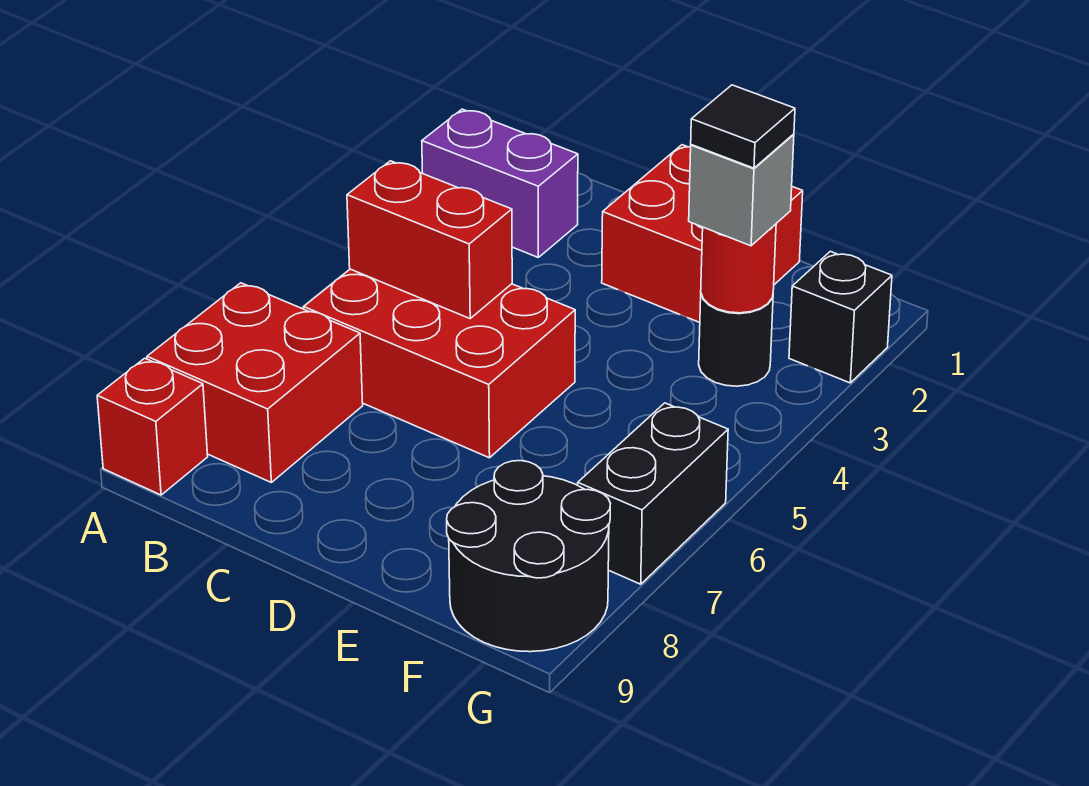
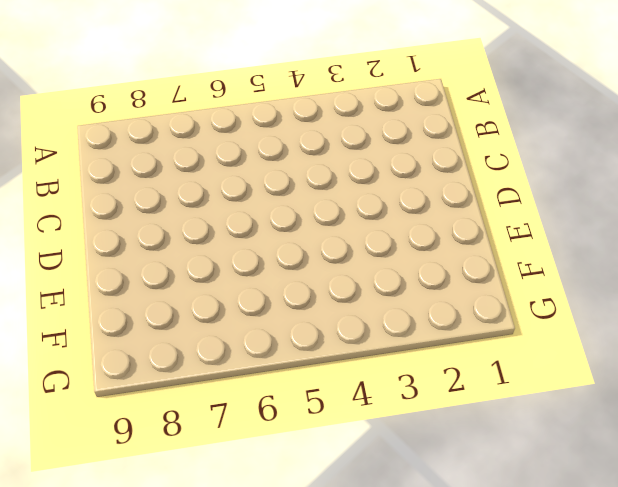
none -> purple 1x2 brick [422,109,578,258]
none -> red 2x2 brick [147,283,363,482]
none -> red 1x1 brick [97,358,208,495]

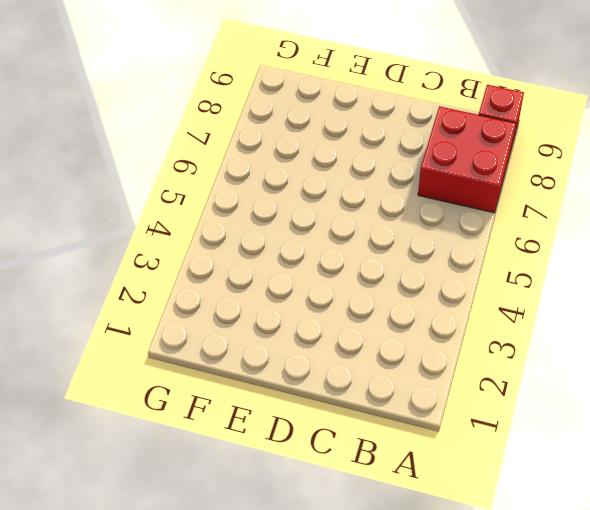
none -> purple 1x2 brick [422,109,578,258]
none -> red 2x3 brick [304,269,575,458]
none -> red 2x2 brick [602,145,803,322]

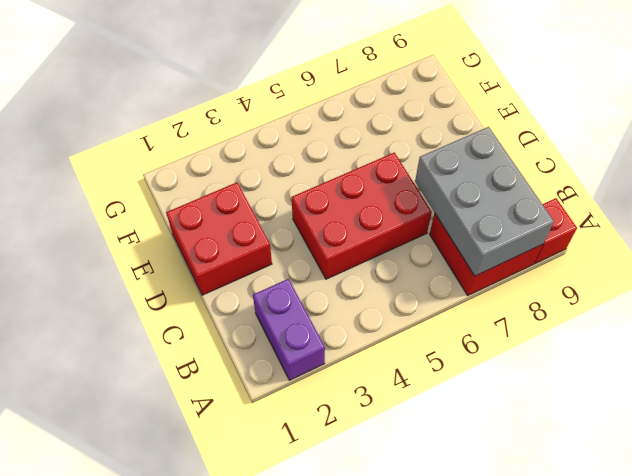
grey 2x3 brick [415,127,554,276] -> none
red 2x3 brick [292,152,432,279] -> red 2x3 brick turned to [304,269,575,458]
none -> black 1x1 round brick [699,294,773,386]
none -> black 2x2 round brick [447,461,610,652]
none -> black 1x1 brick [789,251,892,383]

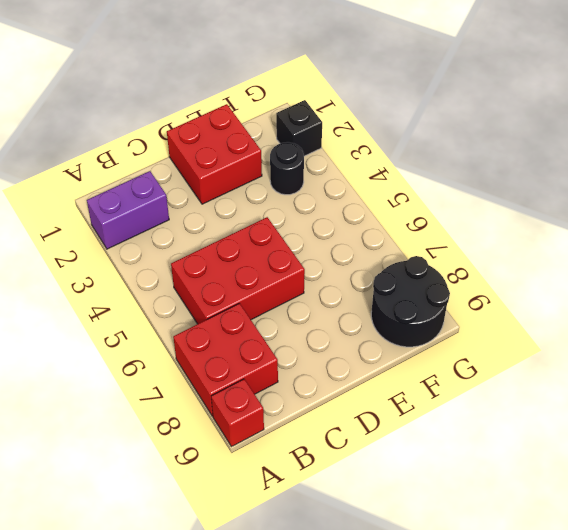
none -> black 1x2 brick [578,403,728,584]
none -> red 1x2 brick [347,161,512,319]
none -> red 1x1 round brick [701,224,776,313]

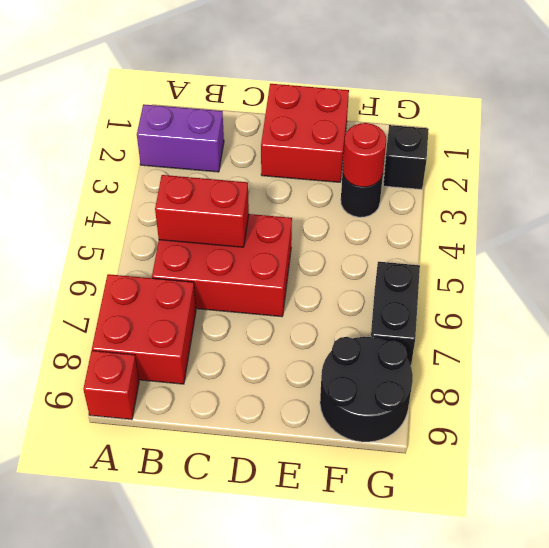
none -> grey 1x1 brick [689,134,794,246]
none -> black 1x1 tile [691,85,795,168]

